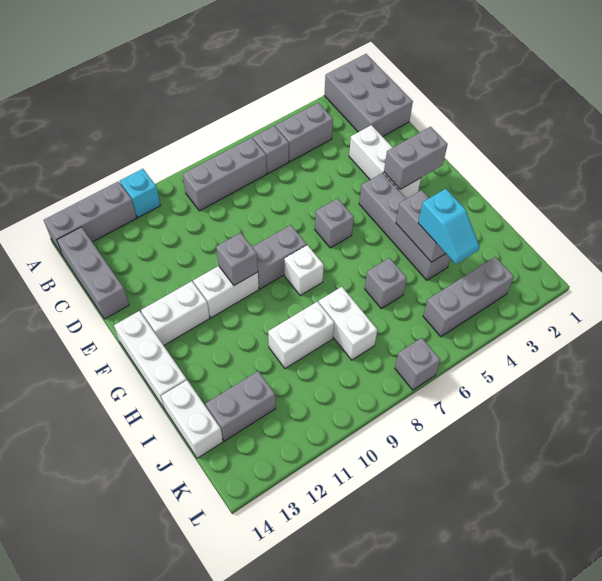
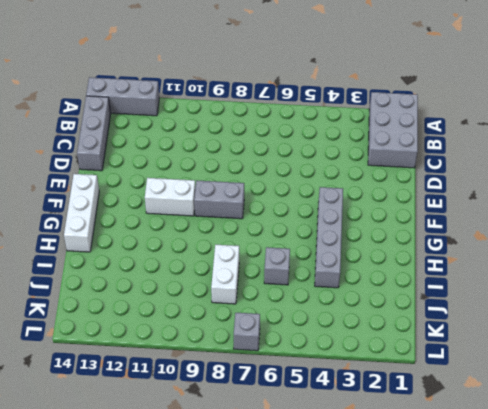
none -> cyan 1x1 brick [120,169,160,218]
none -> grey 1x2 brick [275,103,333,162]
none -> grey 1x1 brick [253,126,289,174]

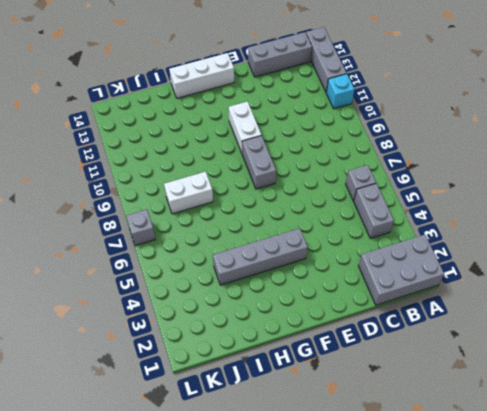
none -> grey 1x3 brick [183,138,267,211]
none -> white 1x3 brick [349,125,421,199]
none -> grey 1x1 brick [315,198,354,248]

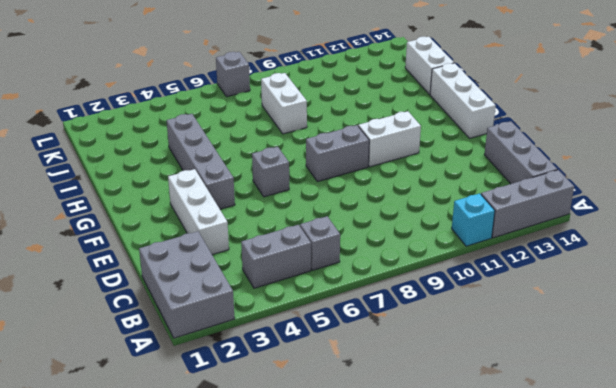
none -> grey 1x3 brick [183,138,267,211]
none -> white 1x2 brick [141,281,210,345]
none -> white 1x1 brick [284,245,324,296]

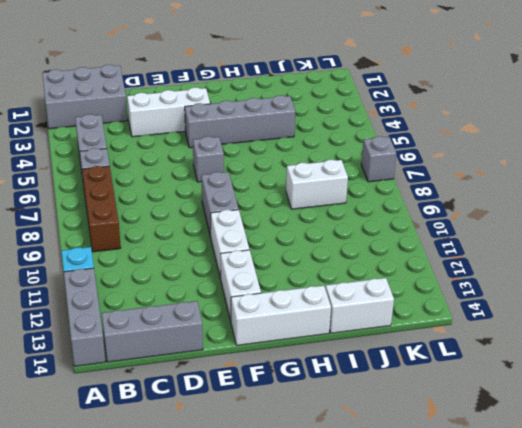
brown 1x3 brick [82,166,121,252] -> grey 1x3 brick [183,138,267,211]
none -> white 1x1 brick [284,245,324,296]
none -> grey 1x1 brick [365,258,407,309]
none -> white 1x2 brick [268,301,334,368]

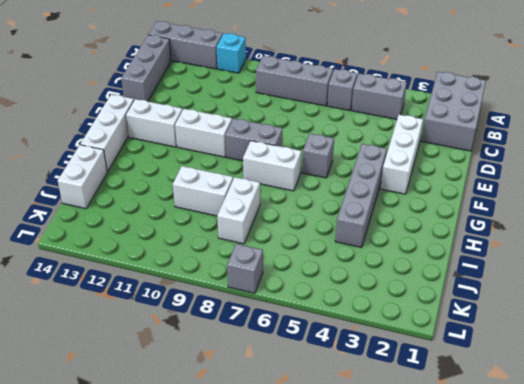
white 1x2 brick [243,141,301,191] -> white 1x1 brick [284,245,324,296]
none -> grey 1x1 brick [365,258,407,309]
none -> grey 1x2 brick [205,371,276,441]
none -> grey 1x3 brick [423,257,514,337]

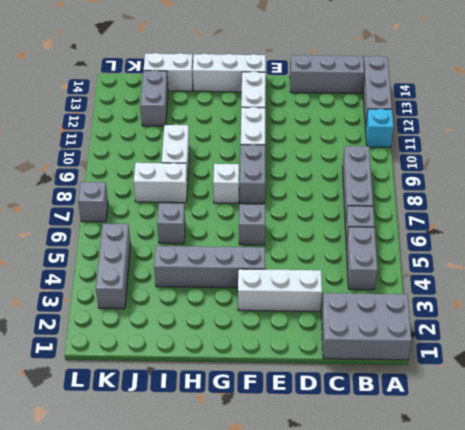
none -> grey 1x2 brick [384,127,448,189]
none -> grey 1x1 brick [216,233,258,285]
none -> grey 1x2 brick [396,190,446,262]

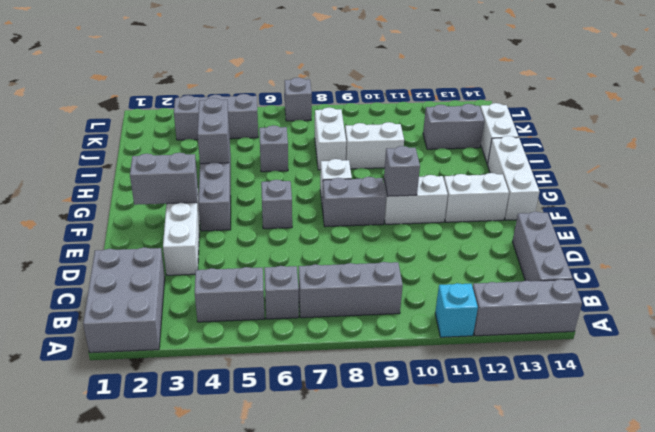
none -> cyan 1x2 slope [418,189,480,264]

